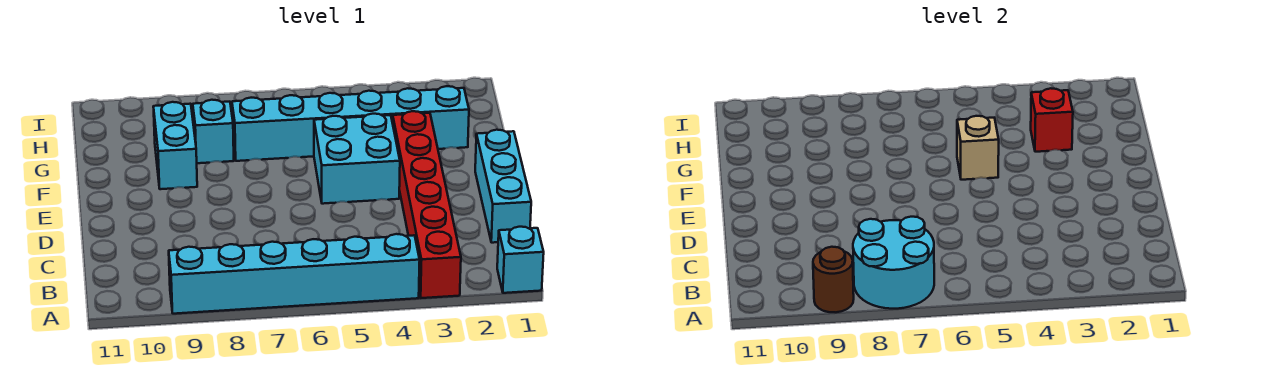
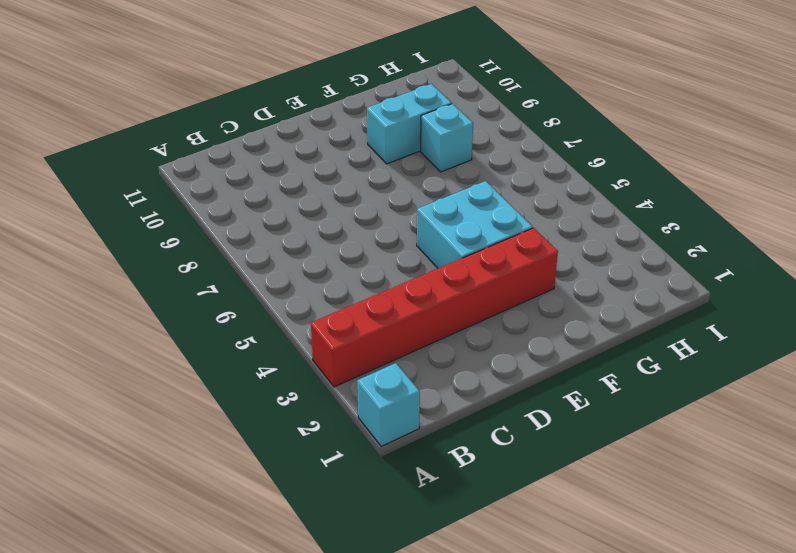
none -> cyan 1x6 brick [169,234,420,314]
none -> cyan 1x3 brick [475,130,531,243]
none -> cyan 1x6 brick [232,86,469,161]

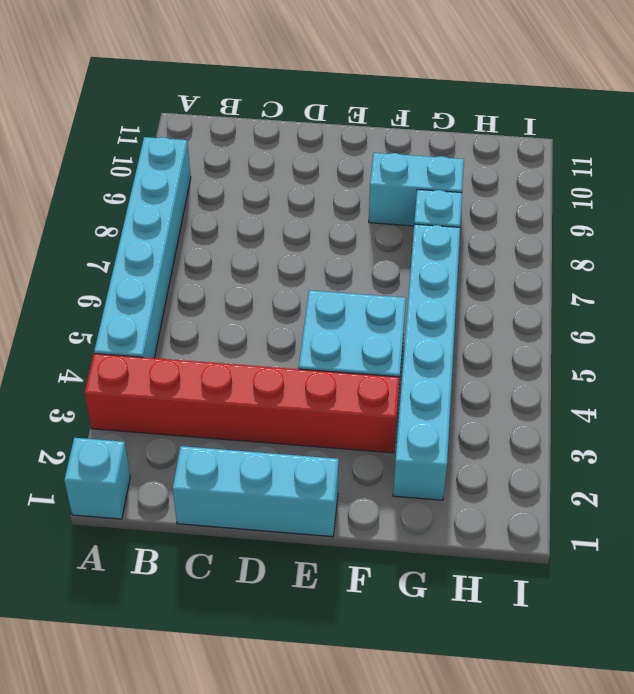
none -> cyan 2x2 round brick [853,217,934,309]
none -> brown 1x1 round brick [813,247,854,312]
none -> tan 1x1 brick [957,116,999,180]

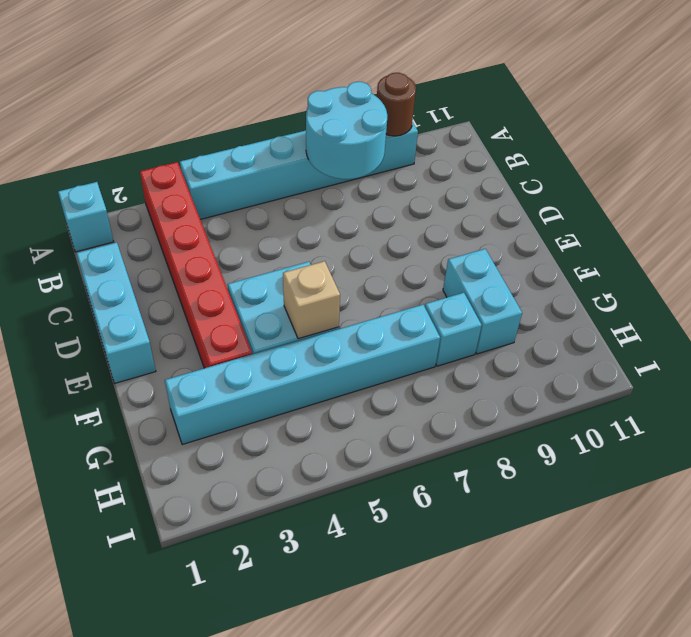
none -> red 1x1 brick [1031,88,1073,152]

